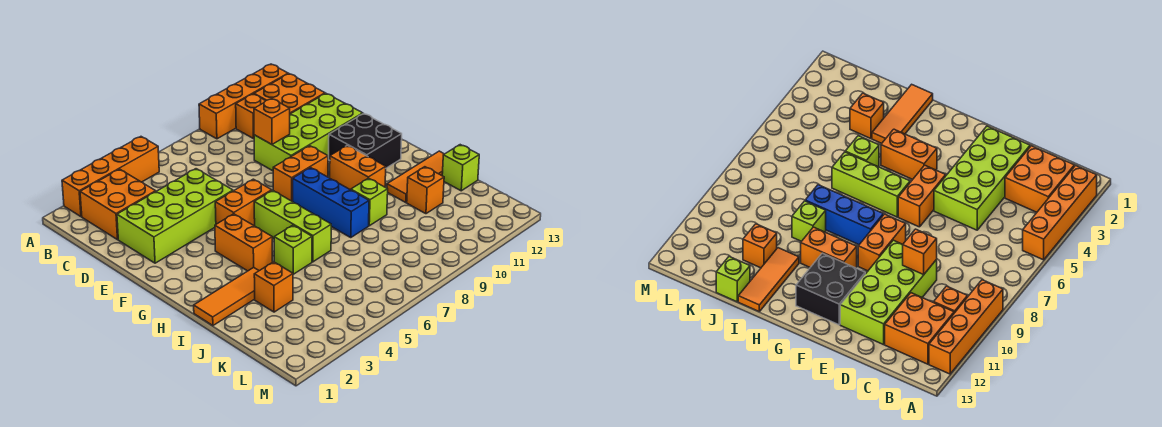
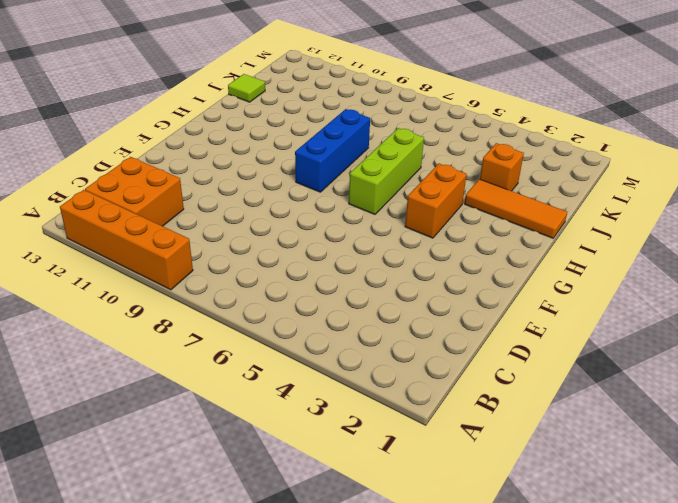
lime 1x1 tile [228,74,265,102] -> lime 1x1 brick [442,145,479,191]
none -> orange 1x4 brick [62,137,159,217]
none -> orange 2x2 brick [80,169,156,240]
none -> orange 1x1 brick [236,94,265,139]

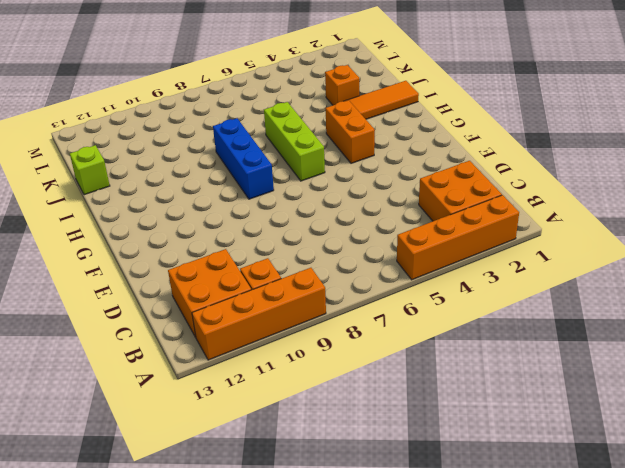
none -> lime 2x4 brick [117,169,233,263]
none -> lime 2x4 brick [254,94,363,171]
none -> orange 1x2 brick [215,179,272,226]

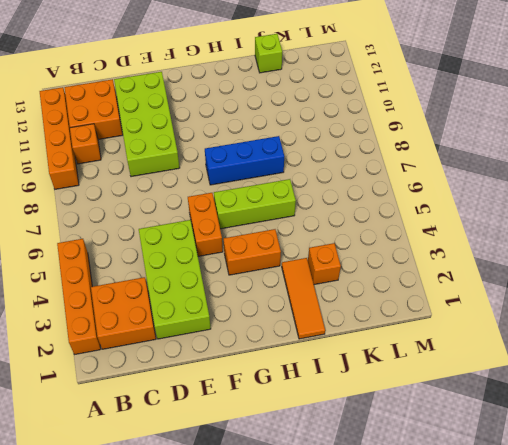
none -> orange 1x2 brick [273,146,328,202]
none -> black 2x2 brick [329,114,402,168]
none -> orange 1x2 brick [330,145,386,190]

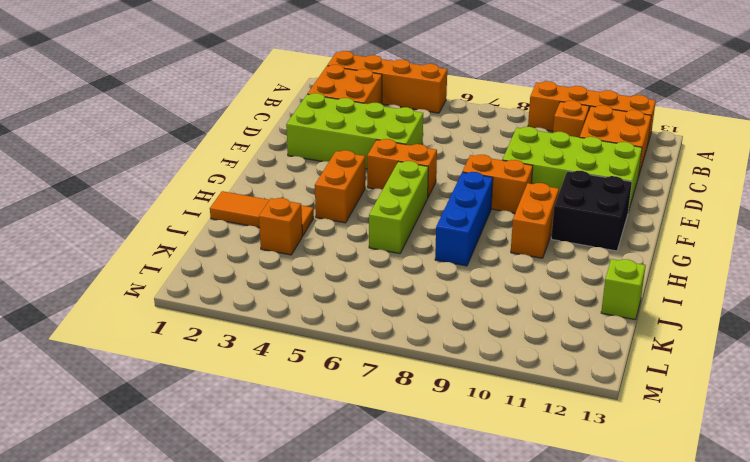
none -> lime 1x1 brick [274,225,312,274]
none -> lime 1x1 brick [351,178,388,226]
none -> orange 1x3 tile [387,151,444,202]

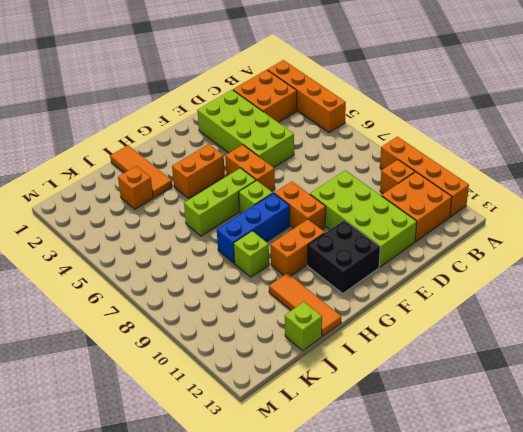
lime 1x1 brick [239,180,273,213] -> lime 1x1 brick moved to [274,225,312,274]
none -> orange 1x1 brick [407,167,444,214]
none -> orange 1x1 brick [254,98,290,144]

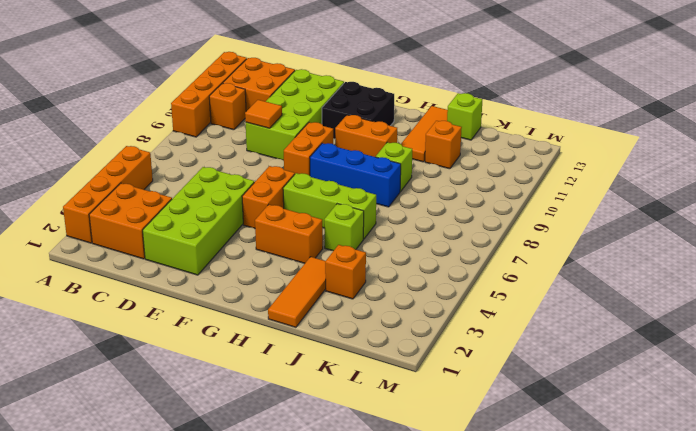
orange 1x1 tile [245,100,282,128] -> orange 1x1 brick [254,98,290,144]

